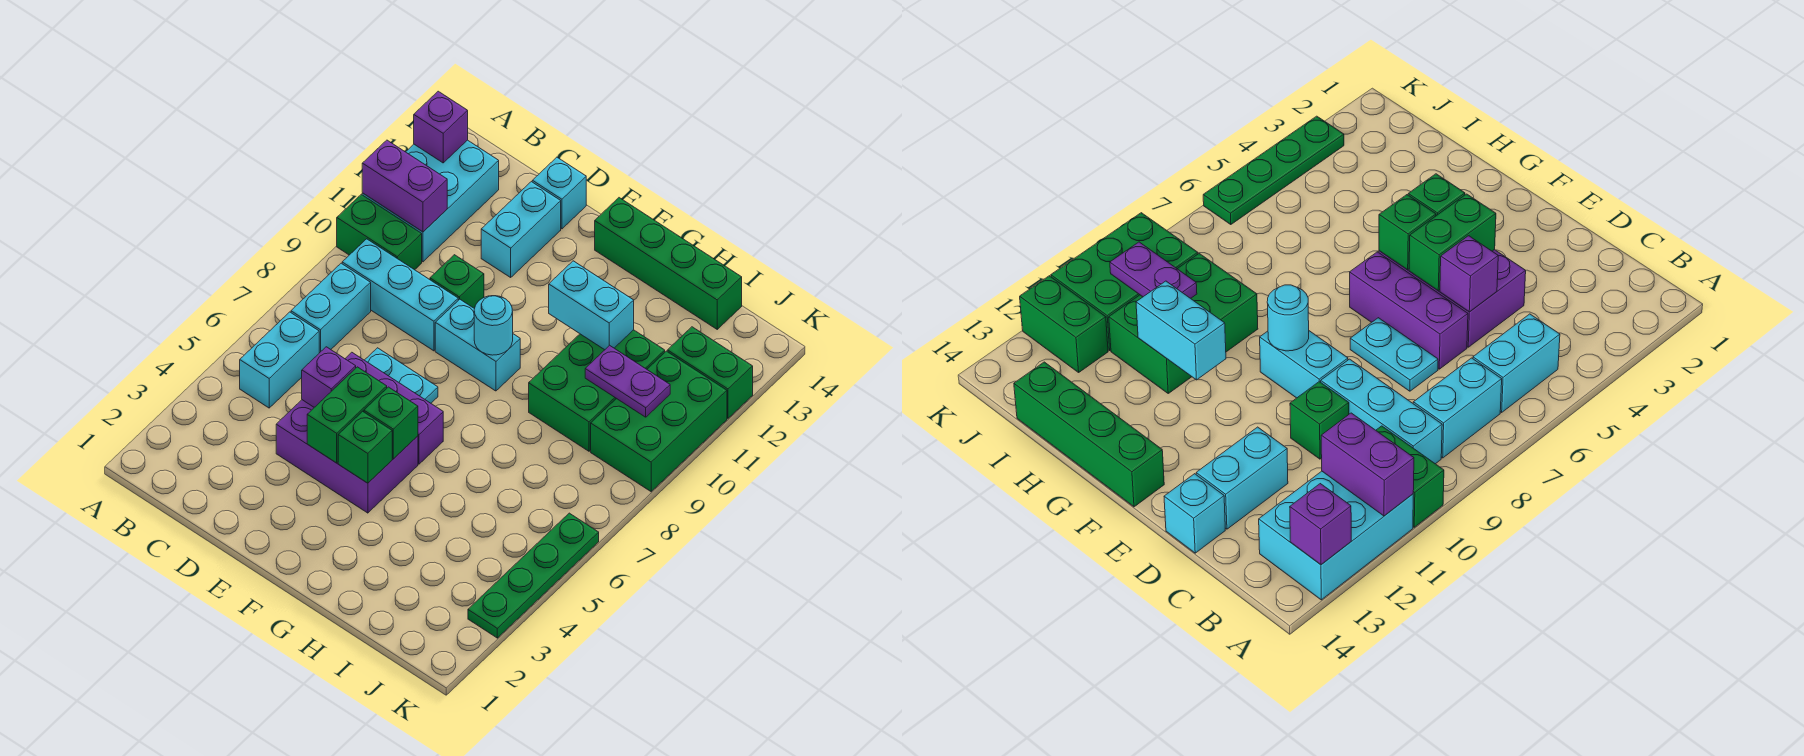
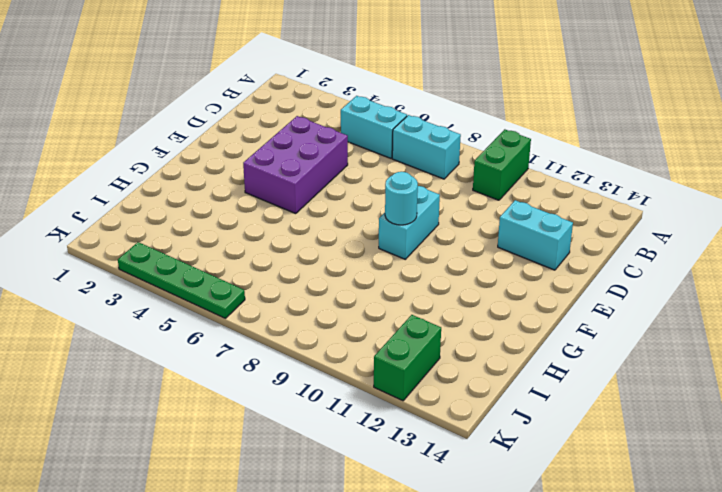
none -> cyan 2x3 brick [362,140,499,262]
none -> cyan 1x3 brick [342,239,458,351]
none -> purple 1x3 brick [345,352,443,464]

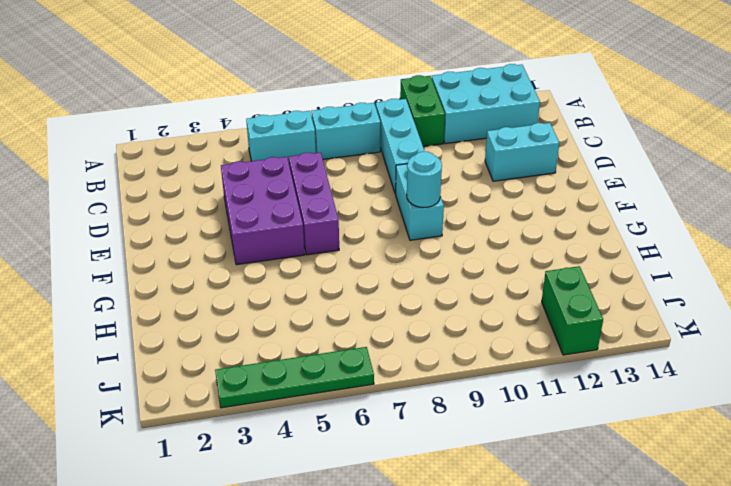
none -> cyan 1x2 plate [365,348,438,403]
none -> green 1x1 brick [430,255,484,309]
none -> cyan 1x1 brick [532,157,586,229]

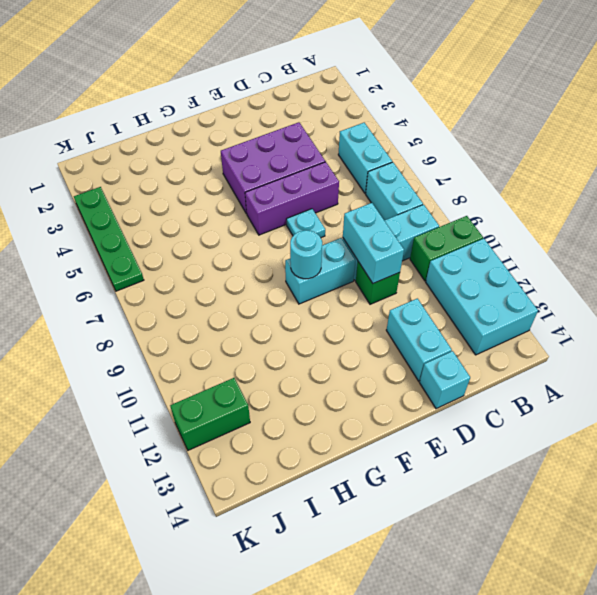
cyan 1x2 brick [343,203,404,283] -> cyan 1x2 brick turned to [549,261,634,350]
cyan 1x1 plate [286,209,325,238] -> cyan 1x2 plate [365,348,438,403]
none -> green 1x4 brick [595,198,742,329]
none -> green 2x3 brick [529,330,665,451]
none -> green 2x3 brick [591,351,727,492]

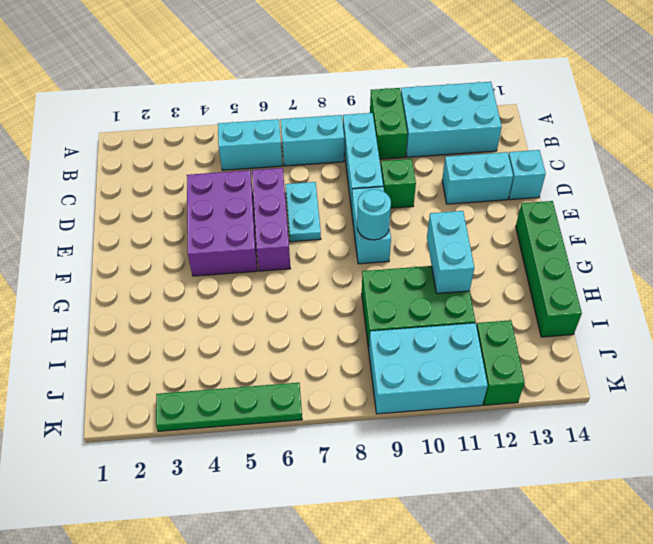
cyan 2x3 brick [369,323,488,414] -> green 2x3 brick [591,351,727,492]
none -> purple 1x2 brick [362,140,447,232]
none -> purple 1x1 brick [414,91,468,163]
none -> purple 1x1 brick [302,347,356,407]

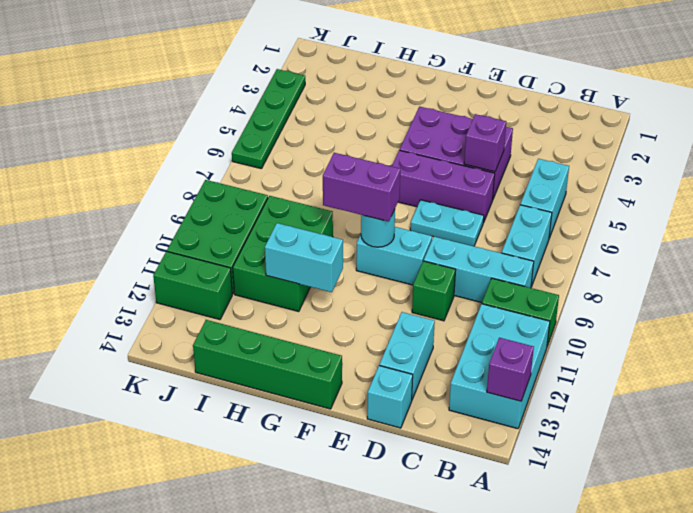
purple 1x2 brick [323,153,400,221] -> purple 1x2 brick moved to [362,140,447,232]
none -> green 1x2 brick [307,367,387,463]
none -> green 1x1 brick [338,411,392,483]
none -> green 1x1 brick [364,387,418,459]

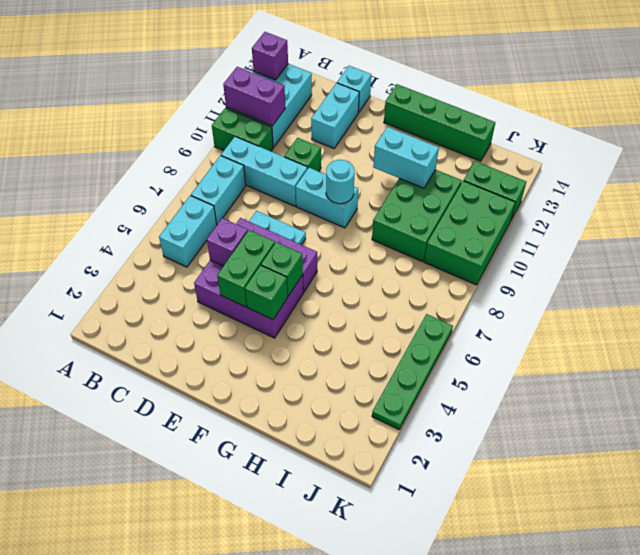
none -> purple 1x2 plate [585,345,670,417]

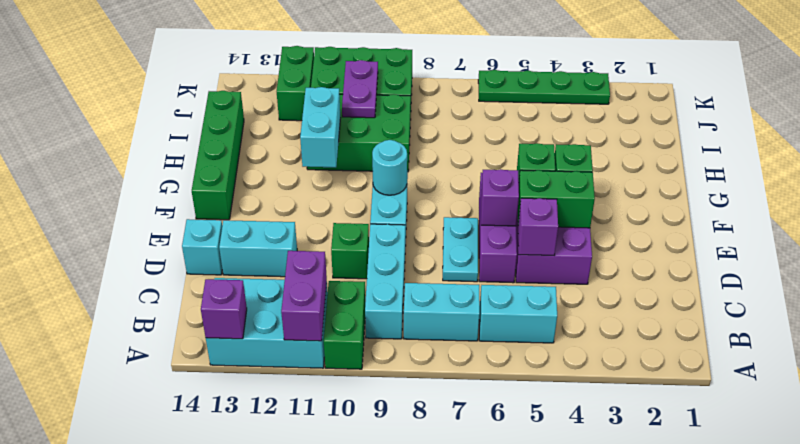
purple 1x1 brick [481,169,519,226] -> none

